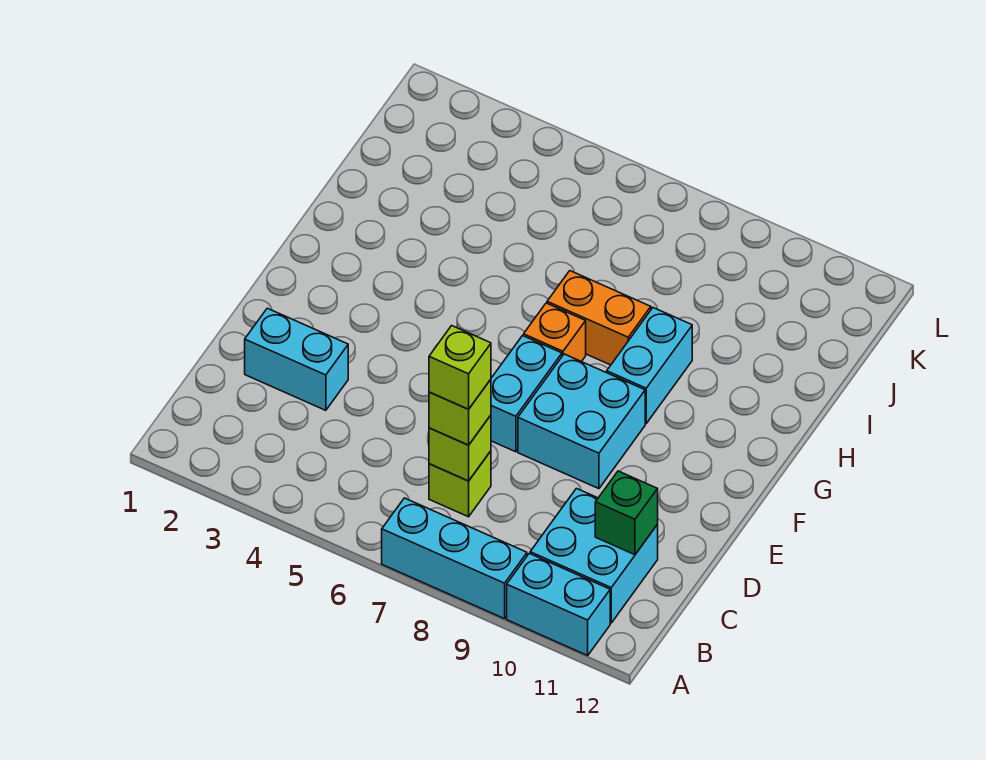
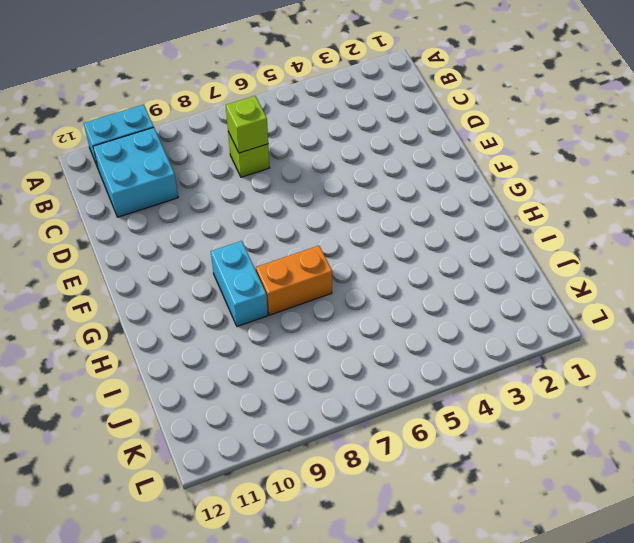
none -> cyan 1x3 brick [382,498,527,619]
none -> cyan 1x2 brick [245,308,348,410]
none -> cyan 1x2 brick [491,336,562,452]

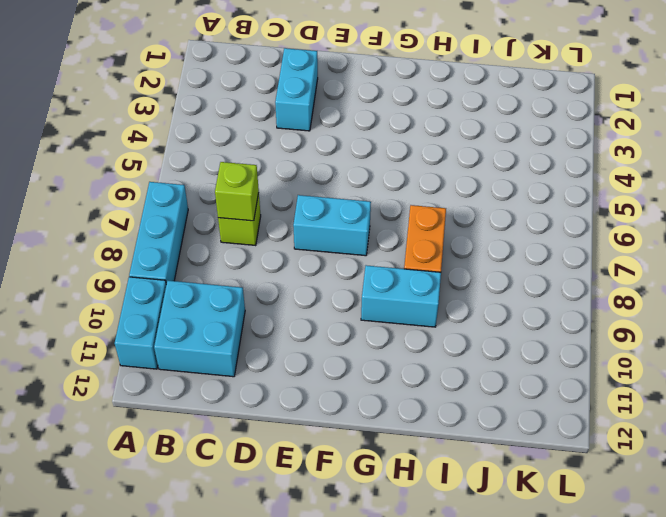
none -> cyan 2x2 brick [518,354,645,489]
none -> orange 1x1 brick [524,303,586,362]
none -> green 1x1 brick [595,471,658,555]

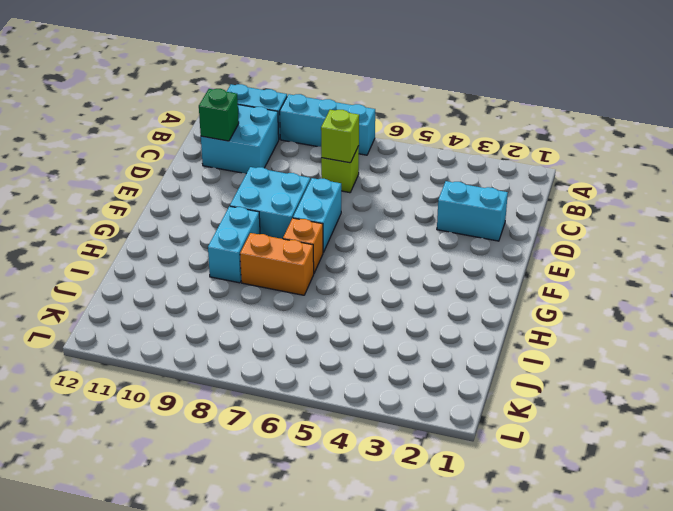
none -> lime 1x1 brick [429,379,491,445]
none -> lime 1x1 brick [429,326,491,409]

